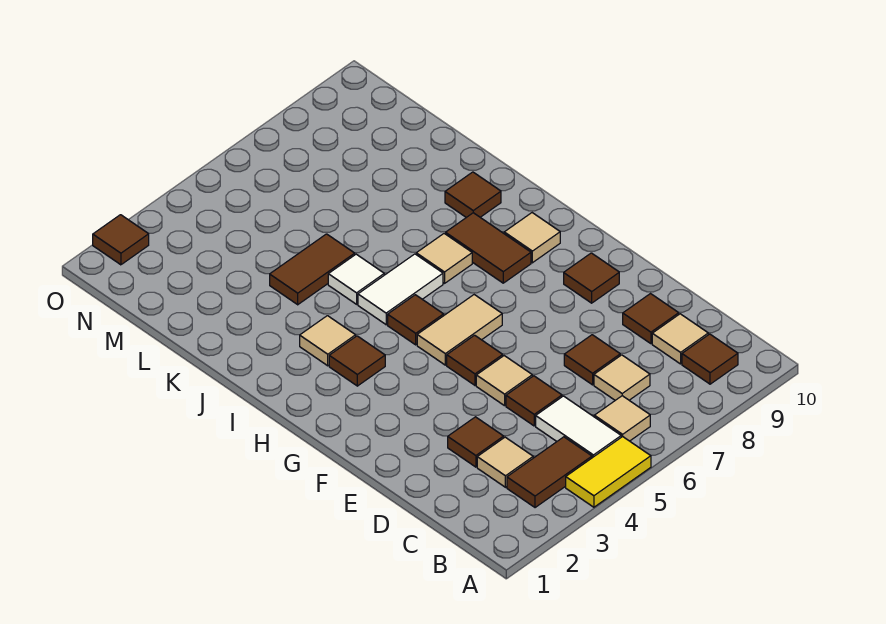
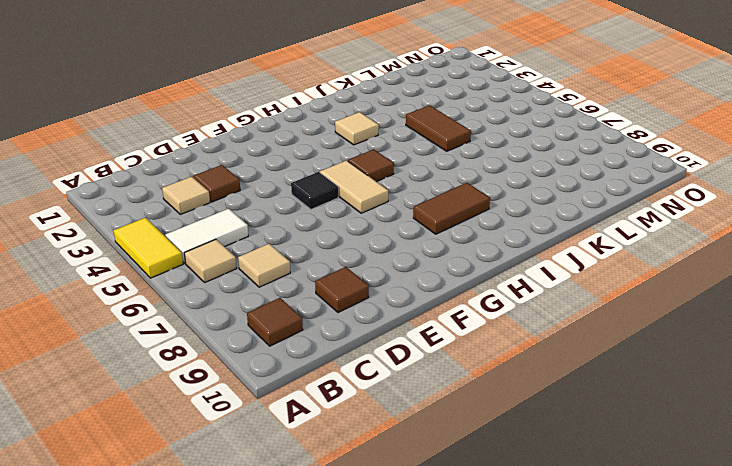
black 1x1 tile [291,172,338,209] -> brown 1x1 tile [447,335,503,385]
none -> brown 1x2 tile [507,437,592,508]
none -> tan 1x1 tile [652,314,708,364]
none -> brown 1x1 tile [506,376,562,426]

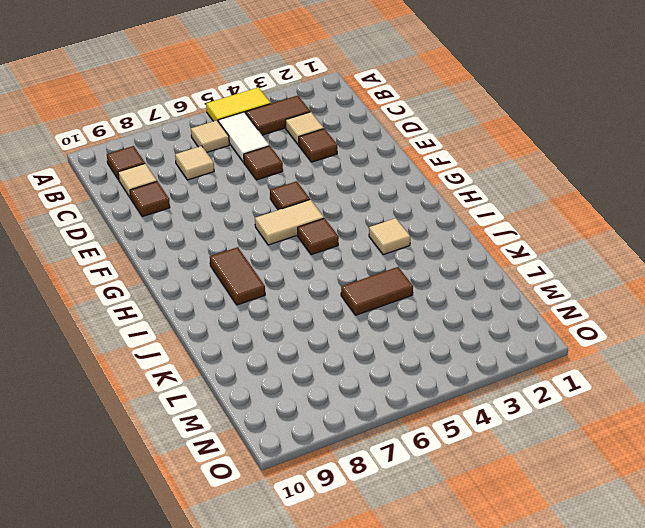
none -> brown 1x1 tile [564,335,620,385]
none -> tan 1x1 tile [476,356,532,406]
none -> brown 1x1 tile [564,253,619,303]

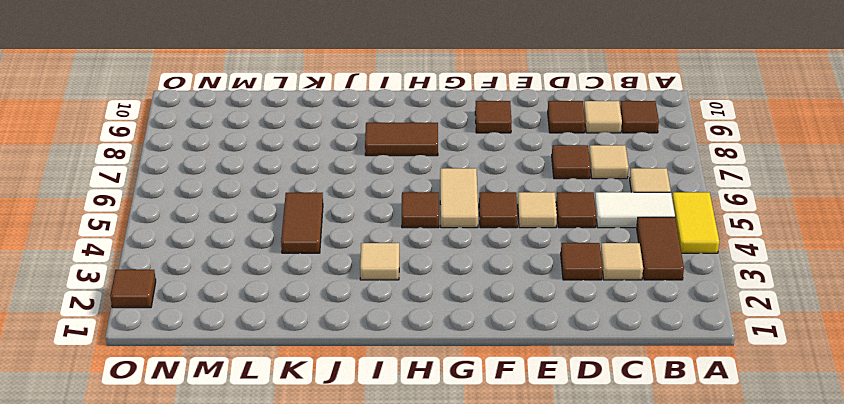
none -> brown 1x1 tile [329,336,385,386]
none -> tan 1x1 tile [504,213,560,263]
none -> white 1x2 tile [358,254,443,325]

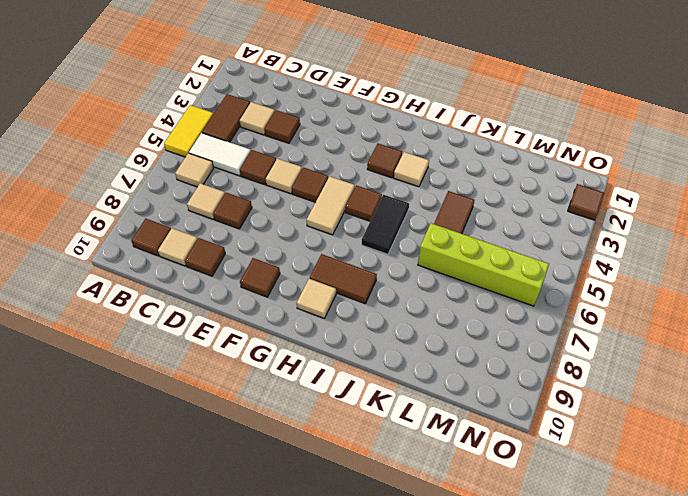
black 1x2 tile [362,195,409,254] -> white 1x2 tile [358,254,443,325]
lime 1x4 brick [418,223,549,306] -> none
none -> tan 1x1 tile [416,234,472,283]
none -> white 1x1 tile [328,254,384,304]
none -> brown 1x1 tile [445,172,501,217]

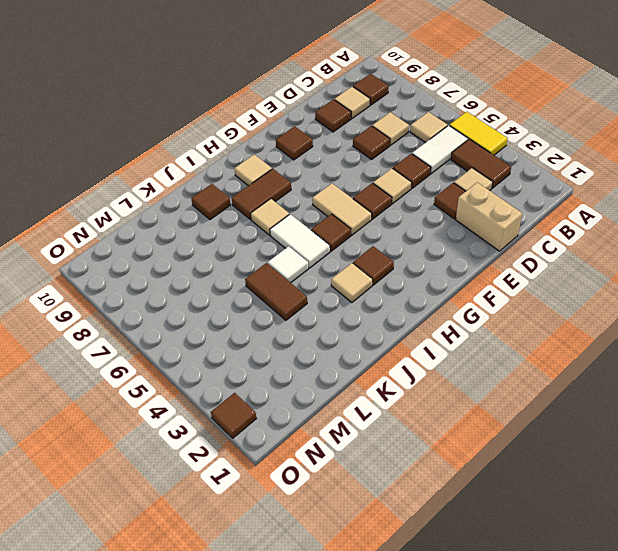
tan 1x2 brick [456,182,522,251] -> none

